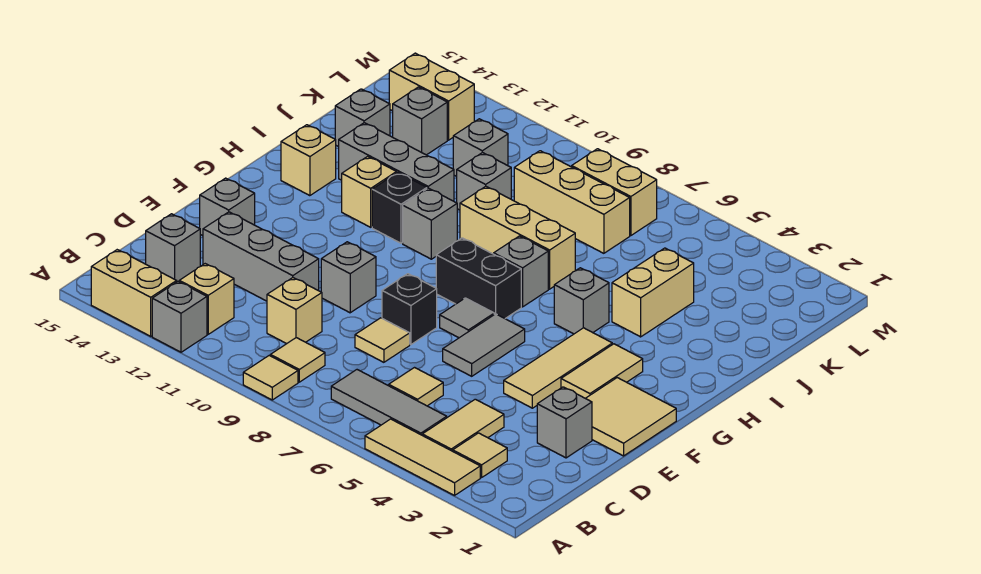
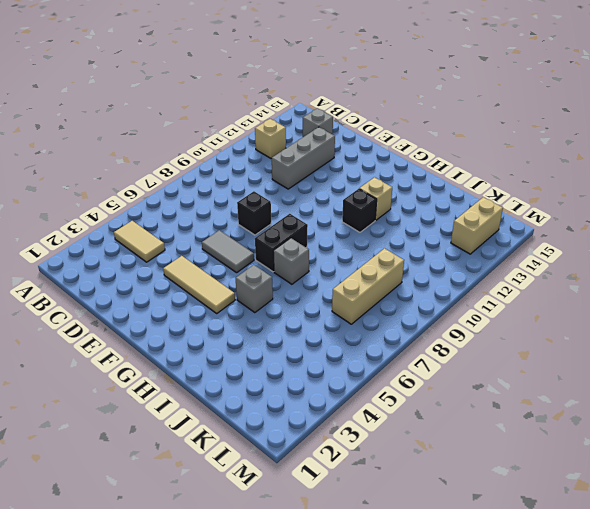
none -> tan 1x3 tile [365,419,480,495]
none -> tan 1x1 tile [243,355,298,400]
none -> grey 1x1 brick [152,281,207,352]
none -> tan 1x2 brick [91,250,177,336]

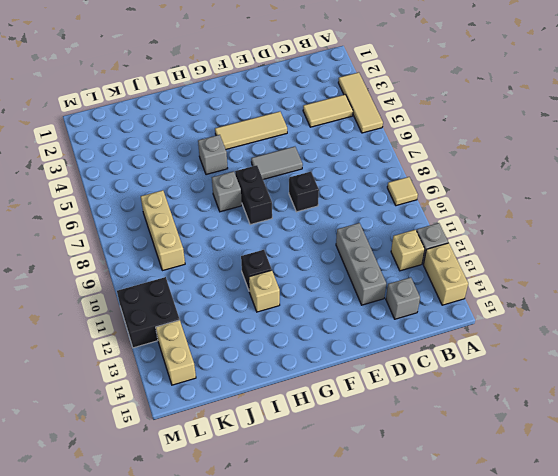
black 2x2 brick [117,277,180,348] -> none
none -> tan 1x1 tile [453,433,507,478]
none -> grey 1x3 tile [331,370,447,435]
none -> tan 1x1 tile [270,338,325,382]
none -> tan 1x1 tile [389,368,443,406]

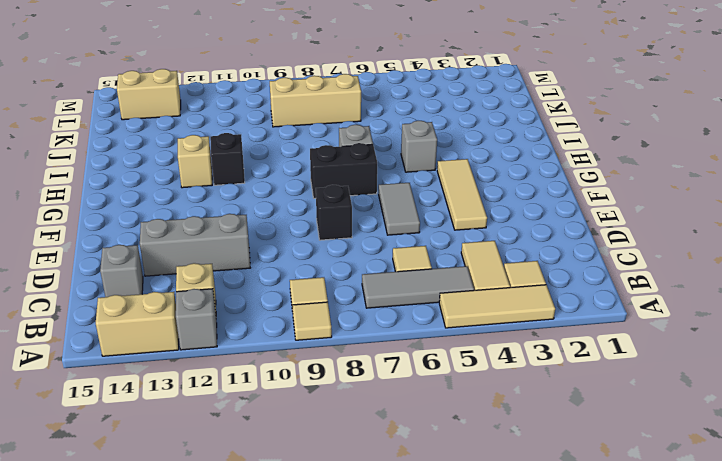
none -> tan 1x1 brick [267,278,322,344]
none -> grey 1x1 brick [537,387,592,458]
none -> tan 1x1 tile [355,318,410,362]
none -> tan 2x2 tile [586,378,676,456]

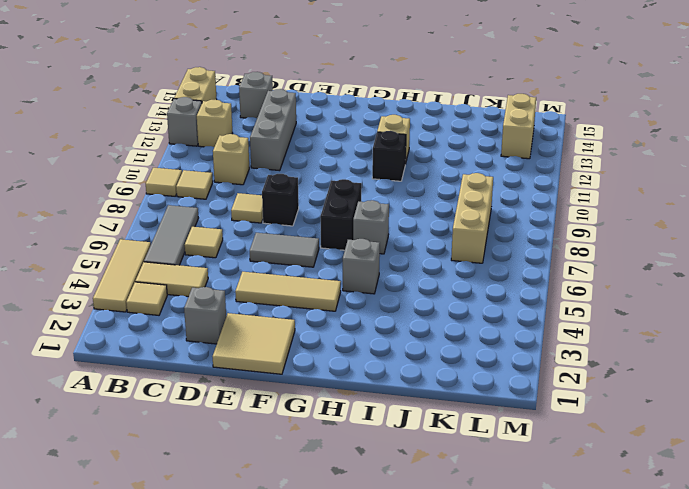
none -> grey 1x1 brick [321,242,376,313]
none -> grey 1x1 brick [200,178,255,236]
none -> tan 1x2 tile [561,344,643,398]
none -> grey 1x1 tile [440,298,494,338]

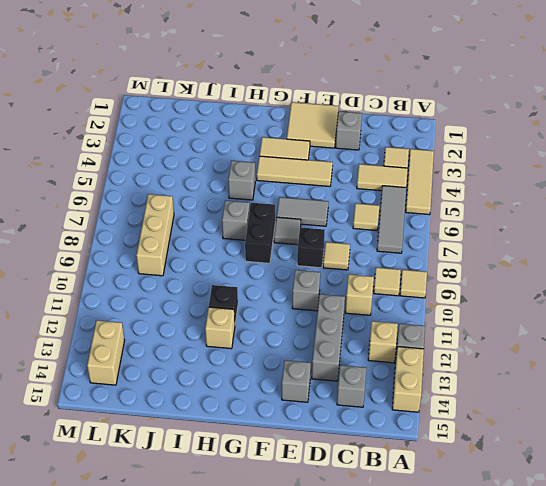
none -> grey 1x1 brick [403,188,457,259]
none -> tan 1x1 brick [281,125,336,196]
none -> tan 1x2 brick [612,248,694,337]
none -> tan 1x3 brick [460,186,575,289]

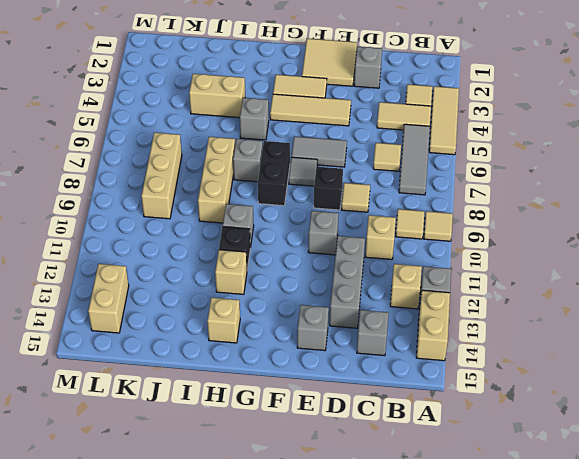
none -> grey 1x3 brick [339,123,454,201]
none -> grey 1x1 brick [457,152,511,210]
none -> grey 1x1 brick [335,89,390,147]
none -> grey 1x1 brick [453,119,508,176]

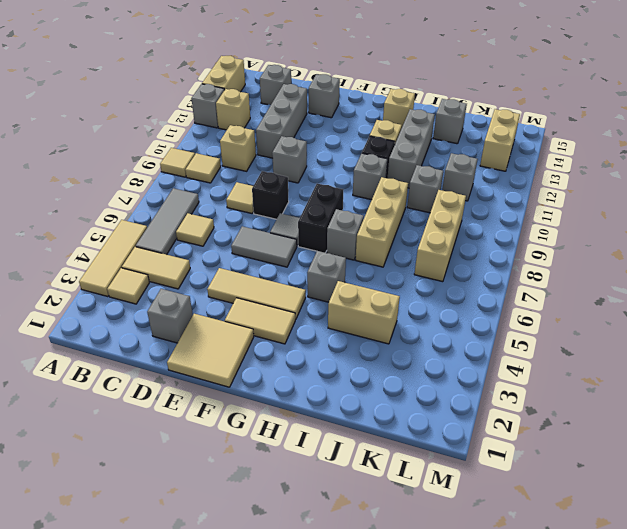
none -> grey 1x1 brick [393,87,447,155]
none -> tan 1x2 brick [572,149,657,236]

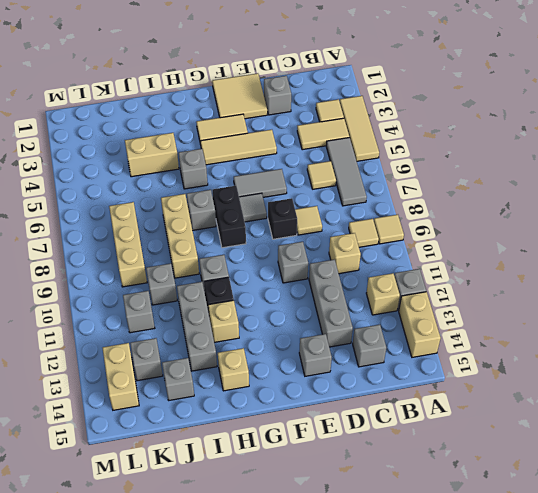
none -> tan 1x2 brick [572,149,657,236]

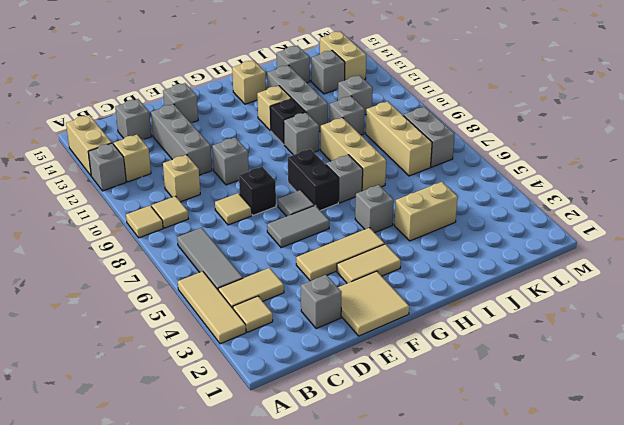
grey 1x2 brick [403,107,455,167] -> tan 1x2 brick [572,149,657,236]
none -> tan 1x1 tile [389,368,443,406]

